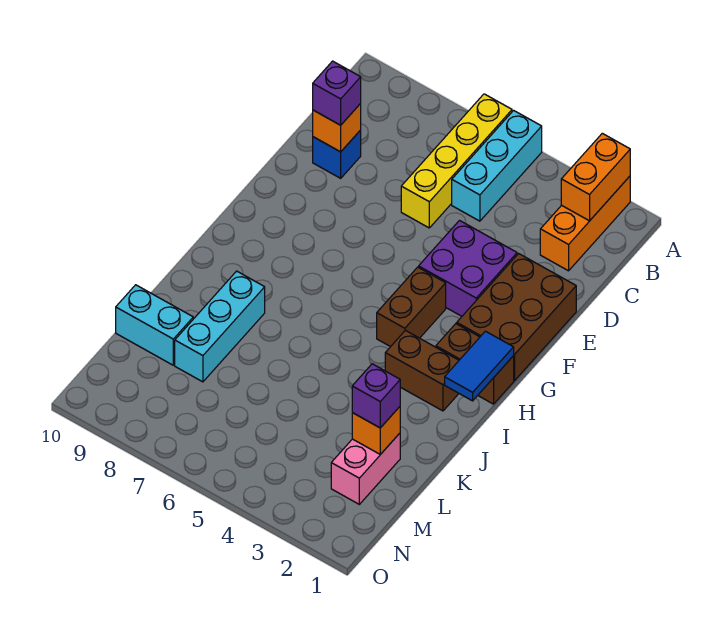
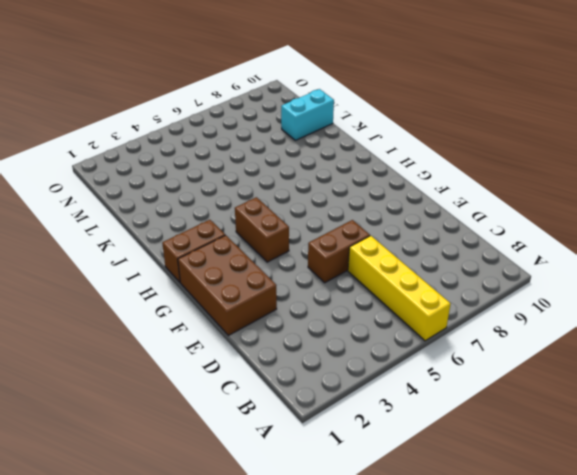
brown 1x2 brick [308,220,370,283] -> brown 1x2 brick moved to [385,330,459,411]
none -> orange 1x3 brick [540,176,630,271]
none -> cyan 1x3 brick [452,110,542,221]
none -> blue 1x1 brick [313,130,361,178]

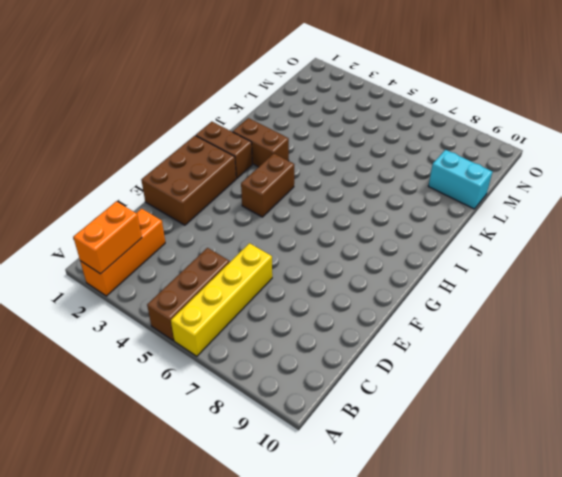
brown 1x3 brick [147,248,230,340] -> cyan 1x3 brick [452,110,542,221]
none -> blue 1x1 brick [313,130,361,178]
none -> purple 2x2 brick [419,221,517,316]
none -> cyan 1x3 brick [175,271,265,382]

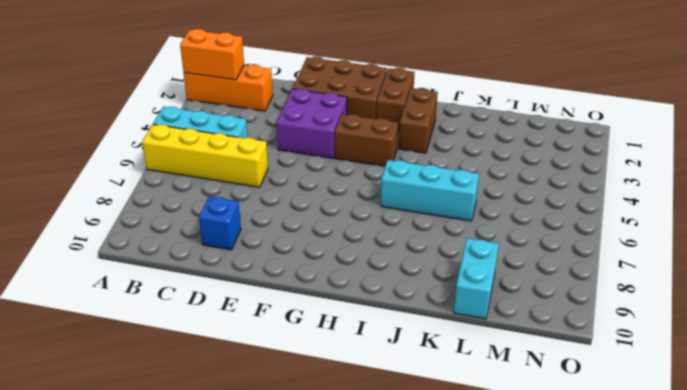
cyan 1x3 brick [381,160,479,221] -> cyan 1x3 brick moved to [175,271,265,382]
none -> pink 1x2 brick [331,433,400,504]
none -> orange 1x1 brick [313,104,361,152]
none -> blue 1x2 tile [445,331,514,401]

